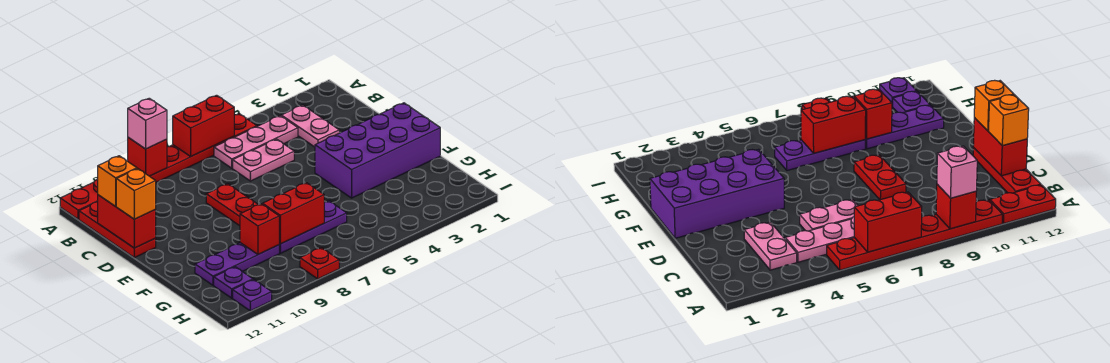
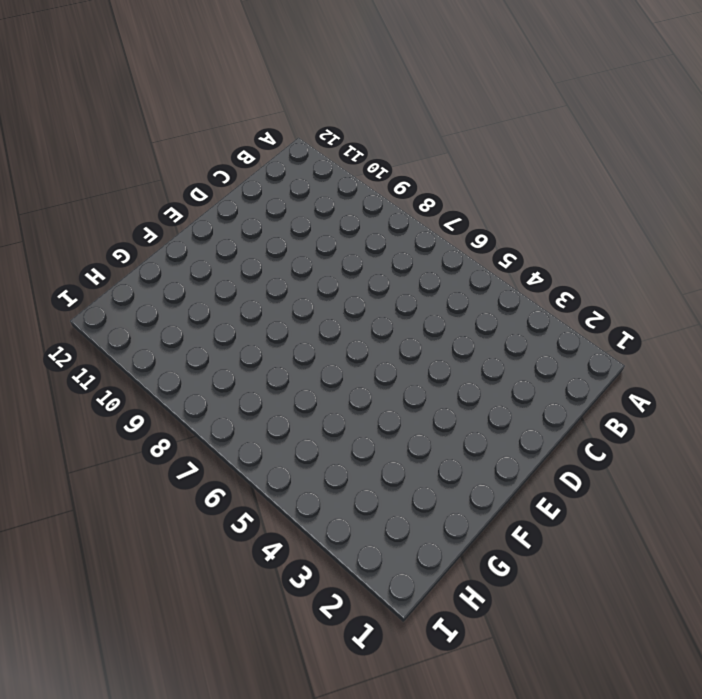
none -> red 1x6 plate [150,114,257,182]
none -> red 1x2 plate [60,179,98,219]
none -> pink 1x2 plate [281,105,339,147]

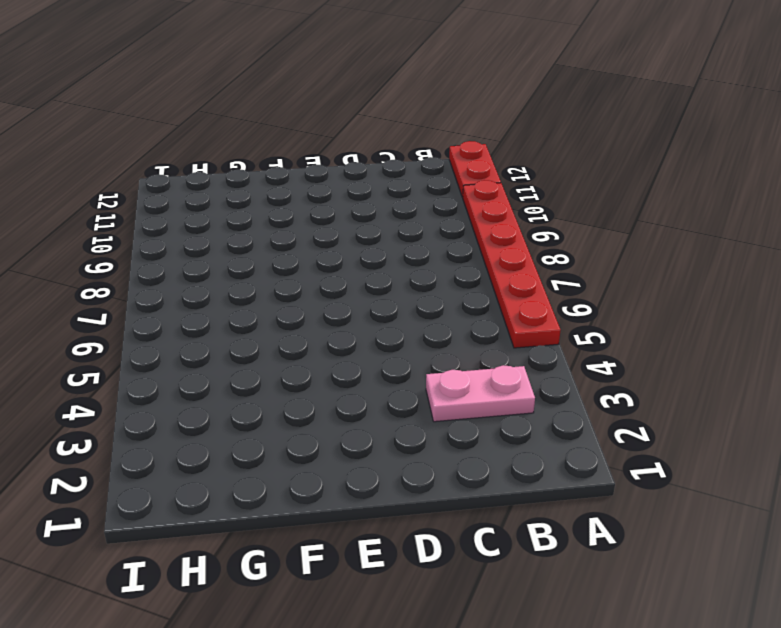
none -> pink 1x3 plate [214,116,298,168]
none -> red 1x3 plate [79,202,156,258]
none -> pink 1x2 plate [233,139,294,181]

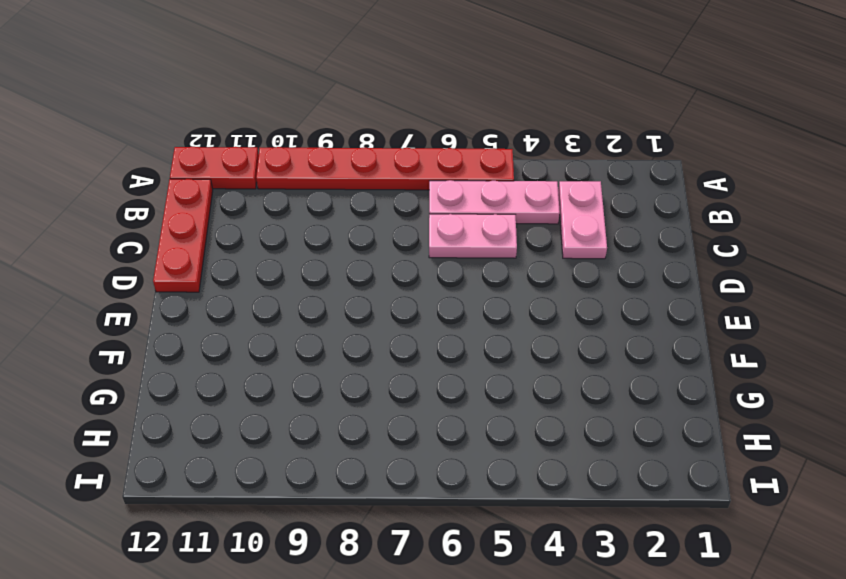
none -> red 1x2 plate [206,184,258,226]
none -> purple 2x4 brick [315,103,440,198]
none -> purple 1x3 plate [279,201,347,253]

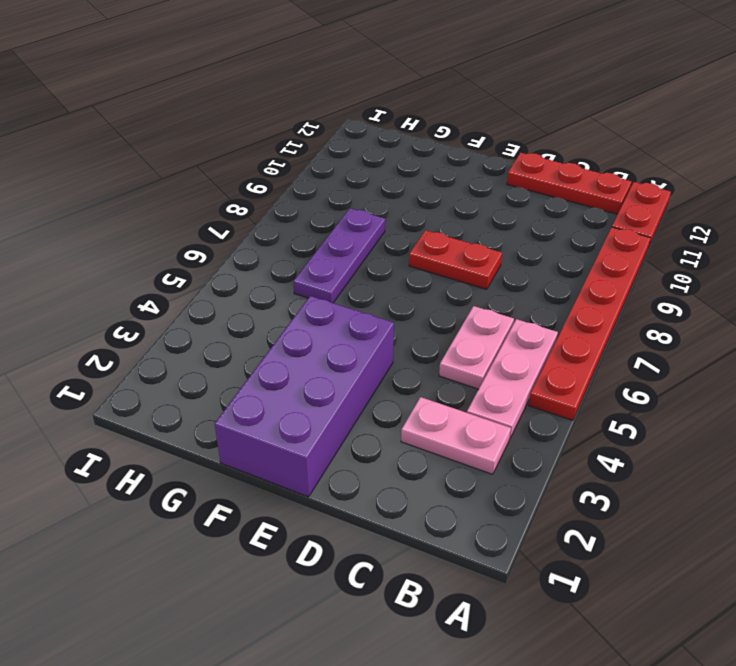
none -> purple 1x3 plate [195,243,279,285]
none -> purple 1x1 plate [214,267,253,298]
none -> red 1x1 plate [300,248,339,279]

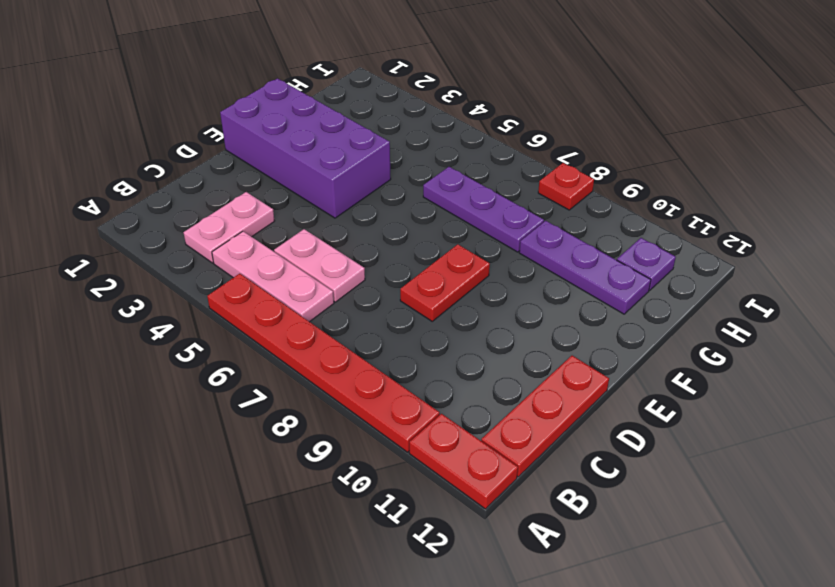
none -> purple 1x1 plate [233,280,272,311]
none -> red 1x2 brick [173,95,234,156]
none -> red 1x1 brick [128,138,167,176]

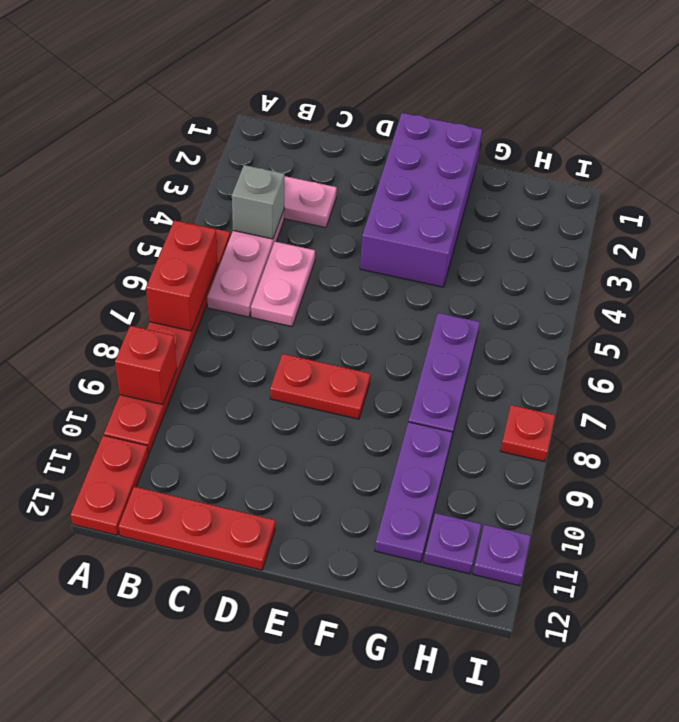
grey 1x1 brick [232,165,285,239] -> none
none -> red 1x2 brick [98,195,156,248]
none -> red 1x2 brick [263,183,324,244]
none -> red 1x1 brick [240,204,279,254]

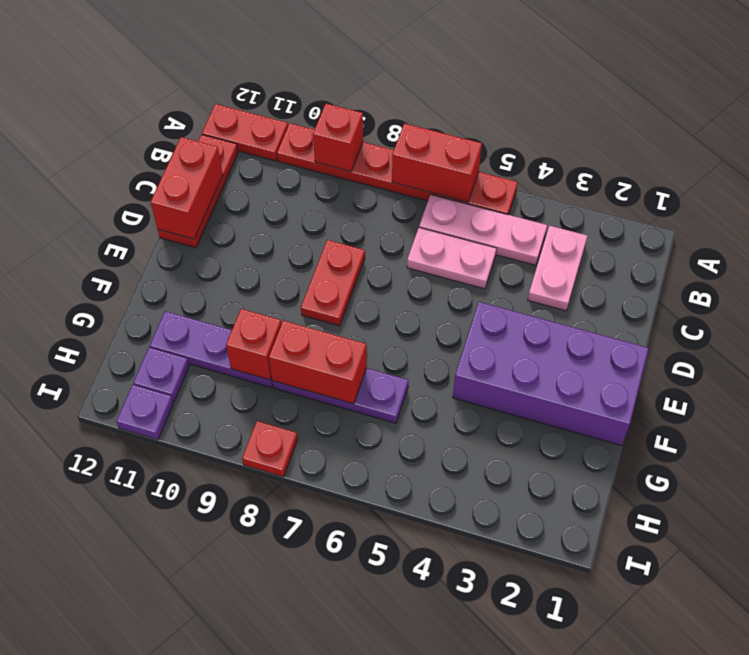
none -> pink 1x1 brick [128,98,167,149]
none -> orange 1x1 brick [98,156,137,206]
none -> orange 1x1 brick [116,169,156,219]

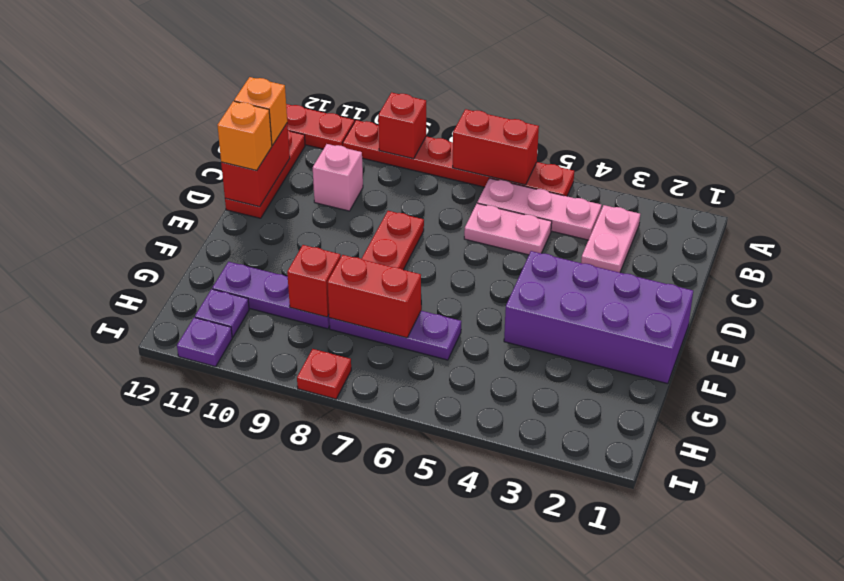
pink 1x1 brick [313,144,363,211] -> pink 1x1 brick moved to [128,98,167,149]

